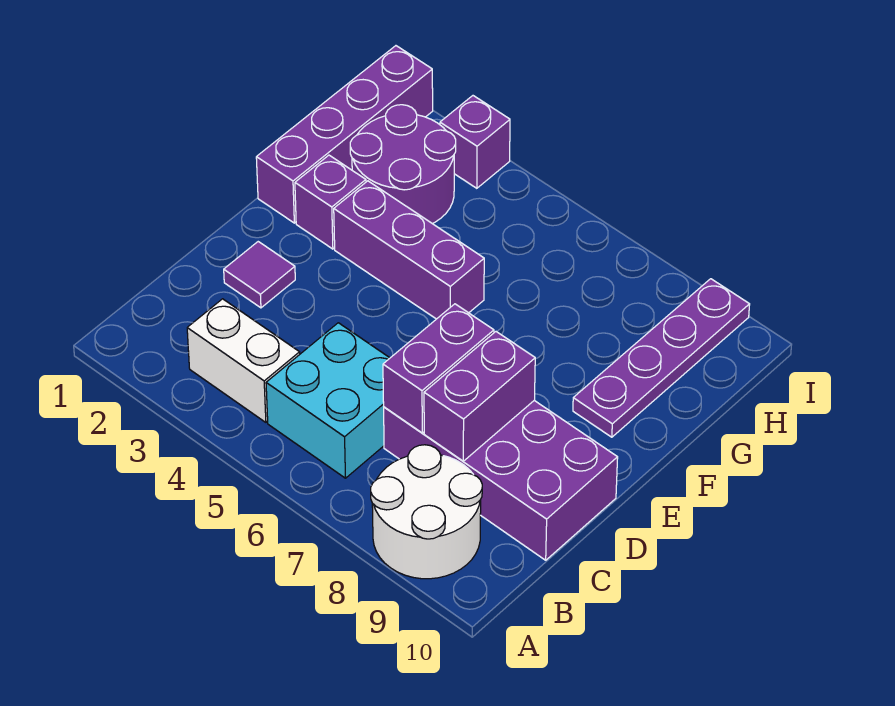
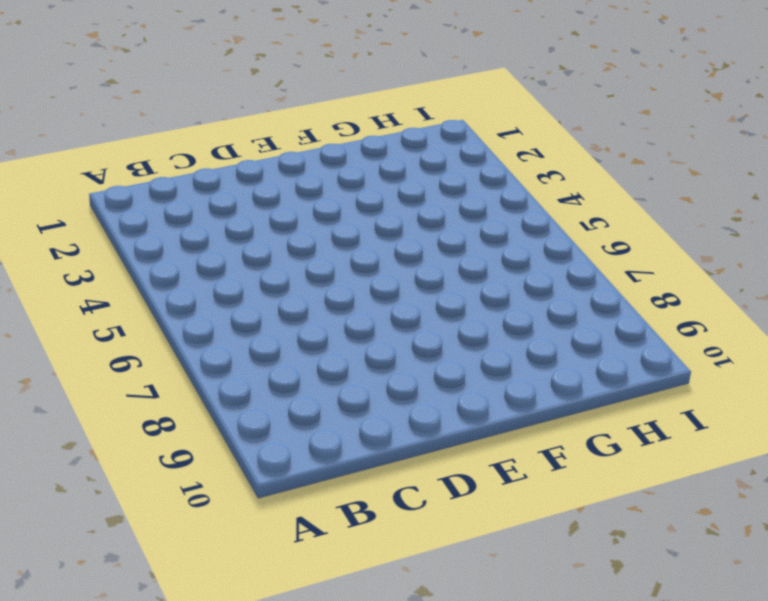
none -> white 2x2 round brick [371,445,482,579]
none -> white 1x2 brick [187,299,300,422]
none -> cyan 2x2 brick [266,323,390,478]

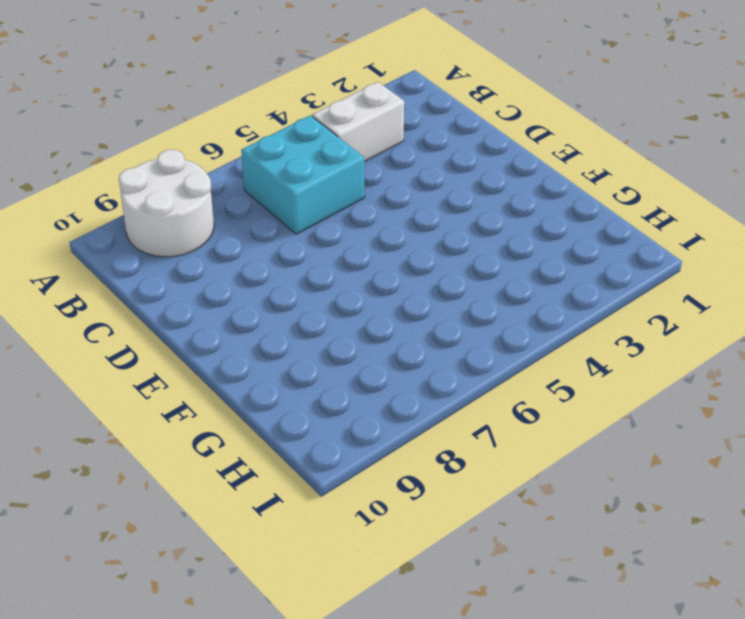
none -> purple 2x4 brick [384,401,618,560]
none -> purple 1x1 tile [224,242,295,308]
none -> purple 1x4 brick [256,46,433,223]

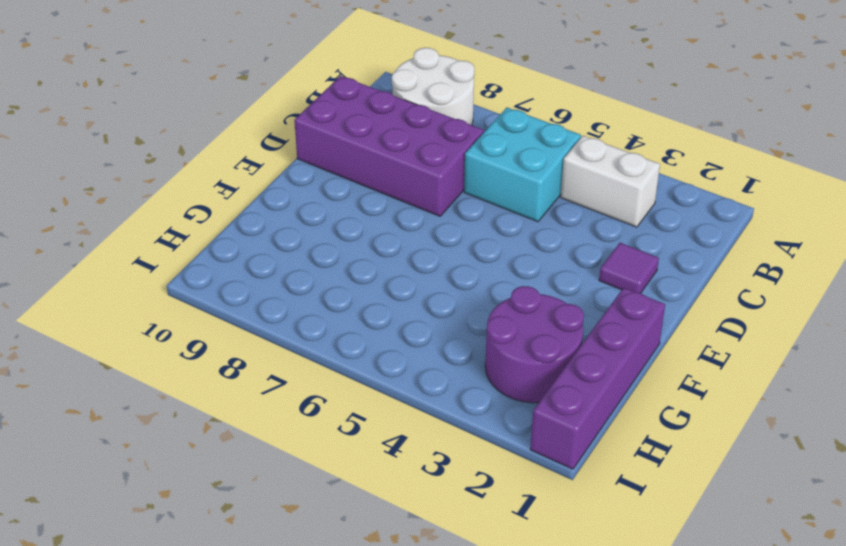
none -> purple 1x1 brick [295,155,366,249]
none -> purple 1x3 brick [334,181,484,319]
none -> purple 1x4 plate [573,279,750,437]

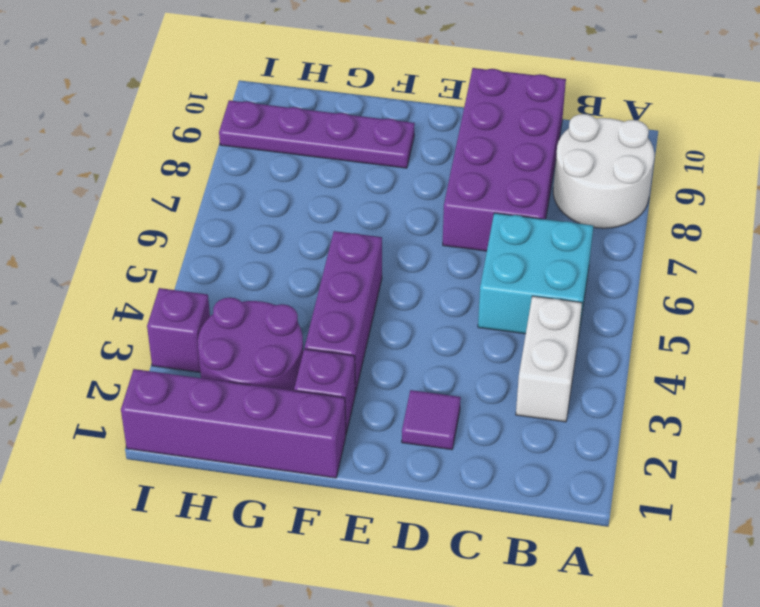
none -> purple 1x2 brick [383,304,494,433]
none -> purple 1x2 brick [424,332,535,461]

